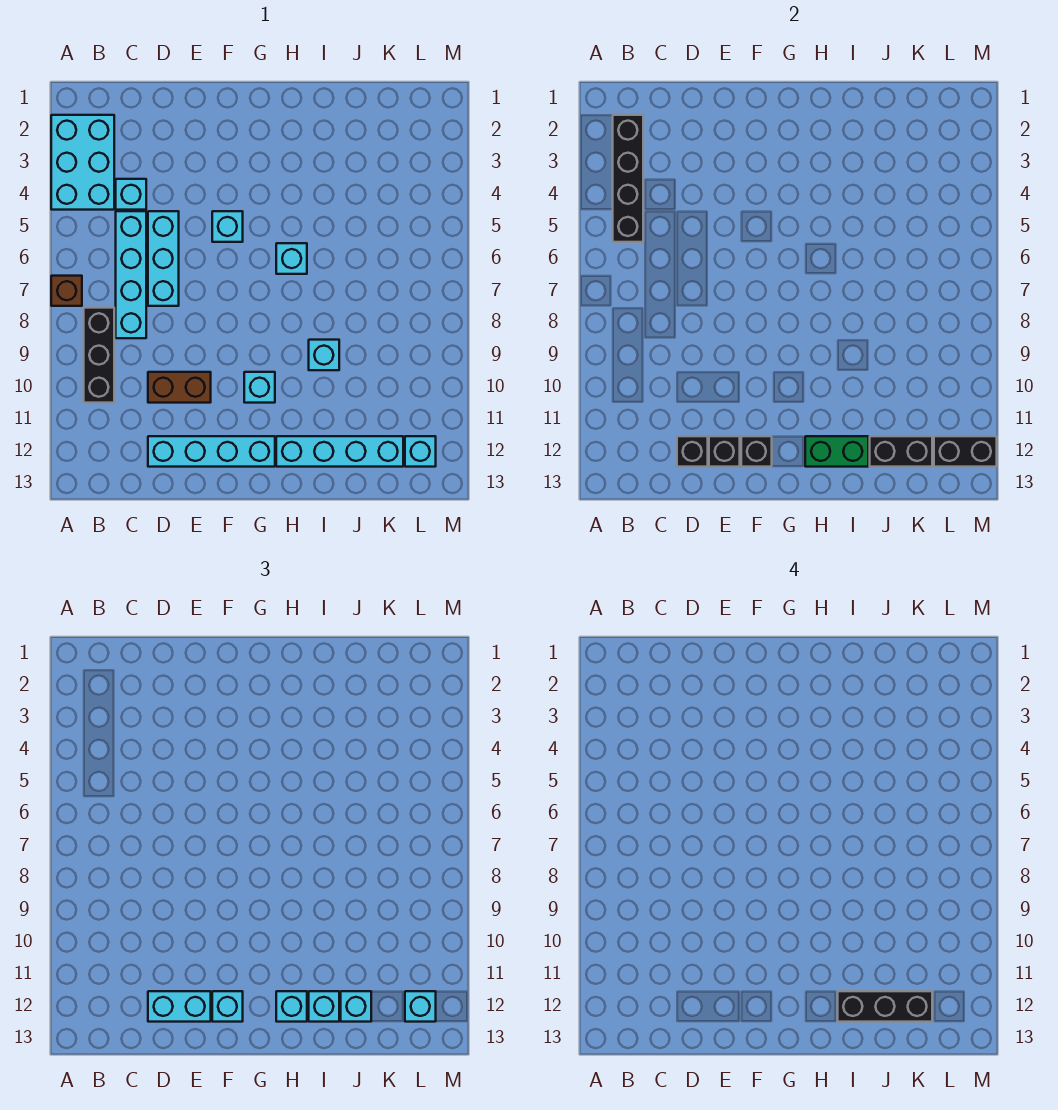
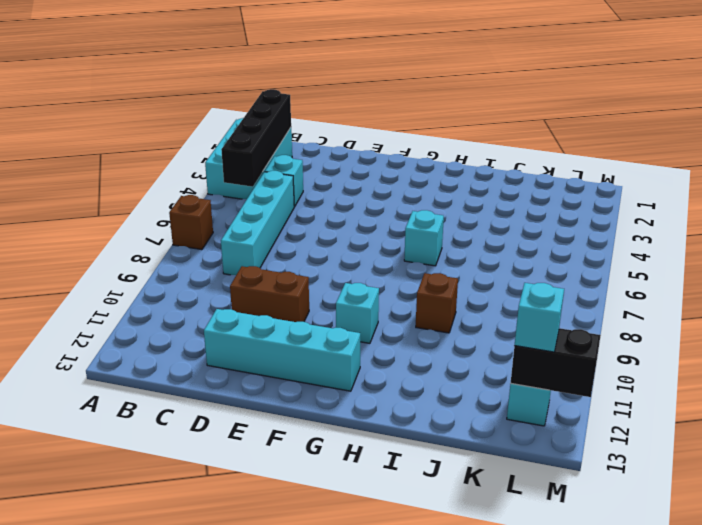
brown 1x1 brick [416,273,458,333] -> cyan 1x1 brick [309,340,339,370]
none -> black 1x3 brick [84,308,114,403]
none -> cyan 1x3 brick [148,211,179,306]
none -> cyan 1x1 brick [212,211,243,242]

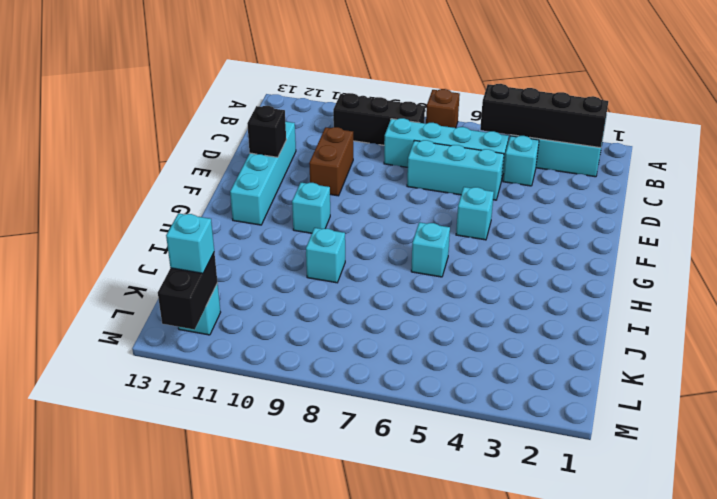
none -> cyan 1x4 brick [276,436,403,467]
none -> black 1x1 brick [677,436,708,467]
none -> black 1x1 brick [741,436,772,467]

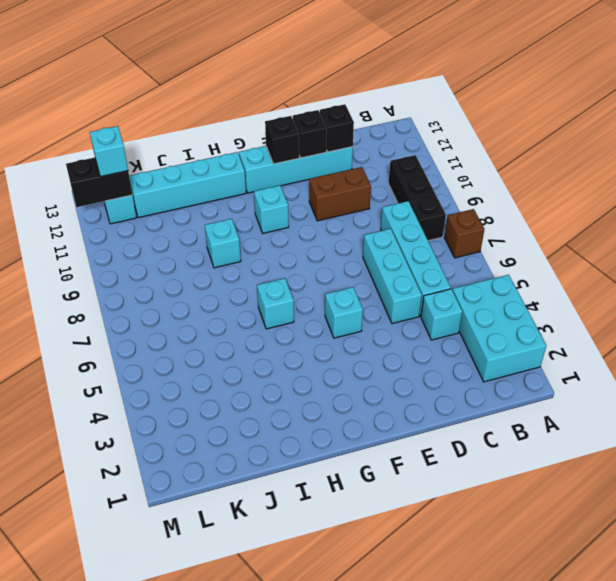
none -> black 1x4 brick [613,115,643,242]
none -> green 1x2 brick [805,436,868,467]
none -> black 1x2 brick [870,436,932,467]

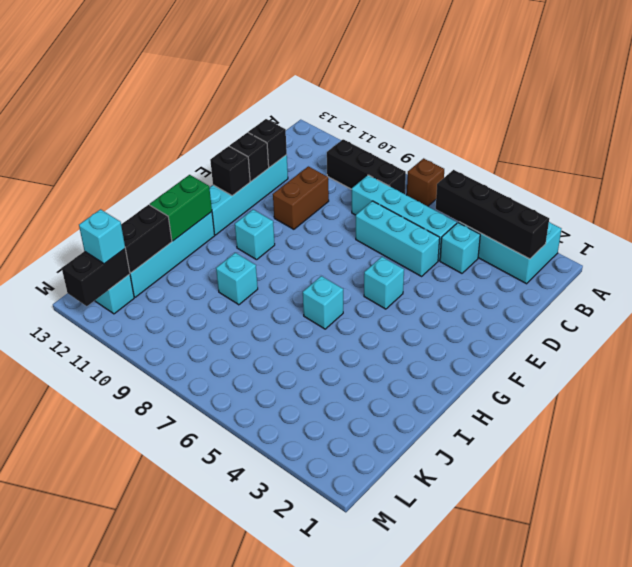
none -> cyan 1x2 brick [148,991,211,1022]
none -> cyan 1x1 brick [212,991,243,1022]
none -> cyan 1x1 brick [276,991,307,1022]

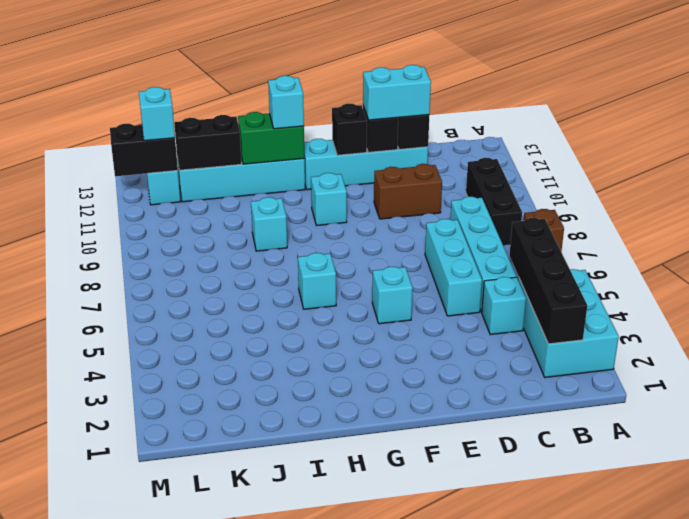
none -> cyan 1x1 brick [212,991,243,1022]
none -> cyan 1x1 brick [309,991,339,1022]
none -> cyan 1x1 brick [341,991,371,1022]

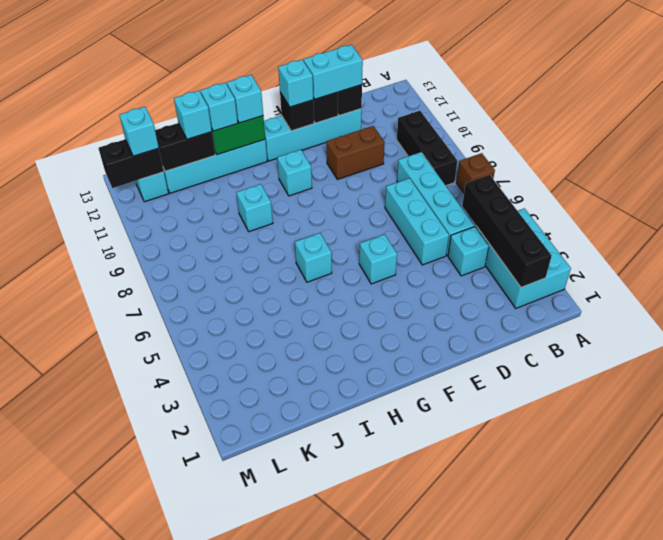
none -> black 1x3 brick [838,991,932,1022]

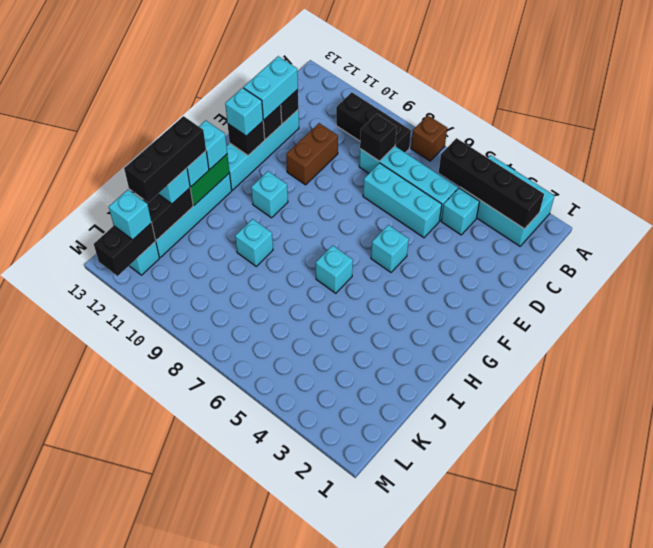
black 1x1 brick [360,114,396,161] -> none

